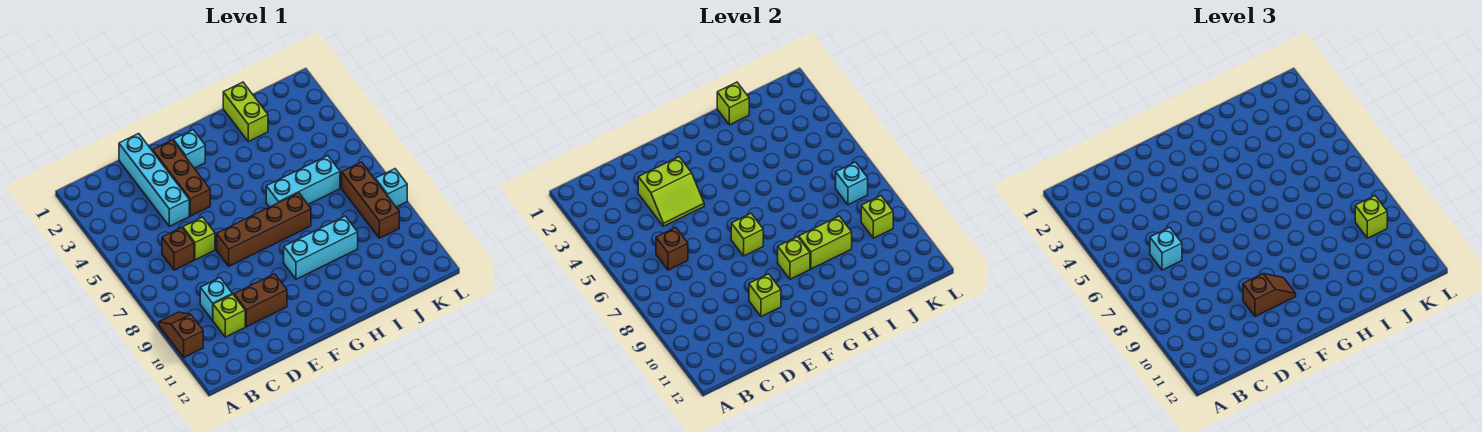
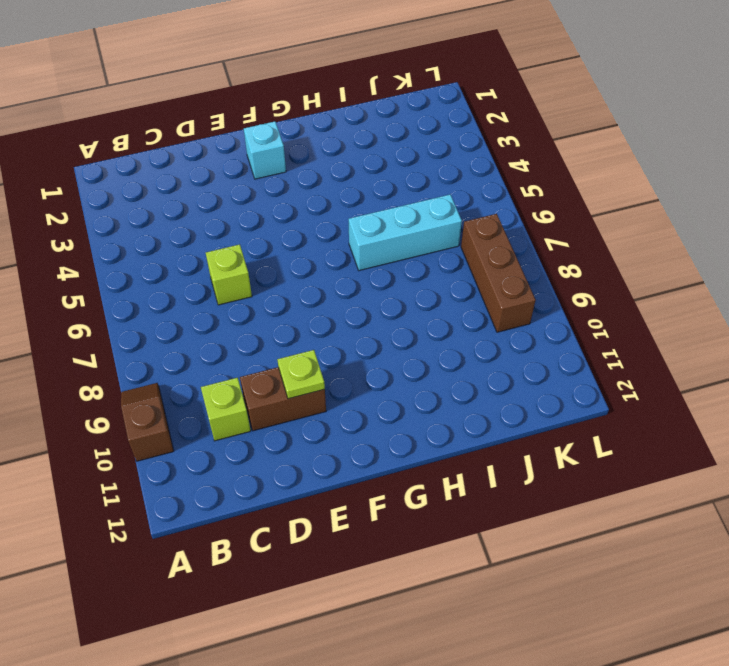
lime 1x1 plate [277,350,325,399] -> lime 1x1 brick [749,274,781,317]
none -> brown 1x1 brick [162,227,194,270]
none -> cyan 1x1 brick [200,278,232,320]
none -> cyan 1x4 brick [119,133,189,226]

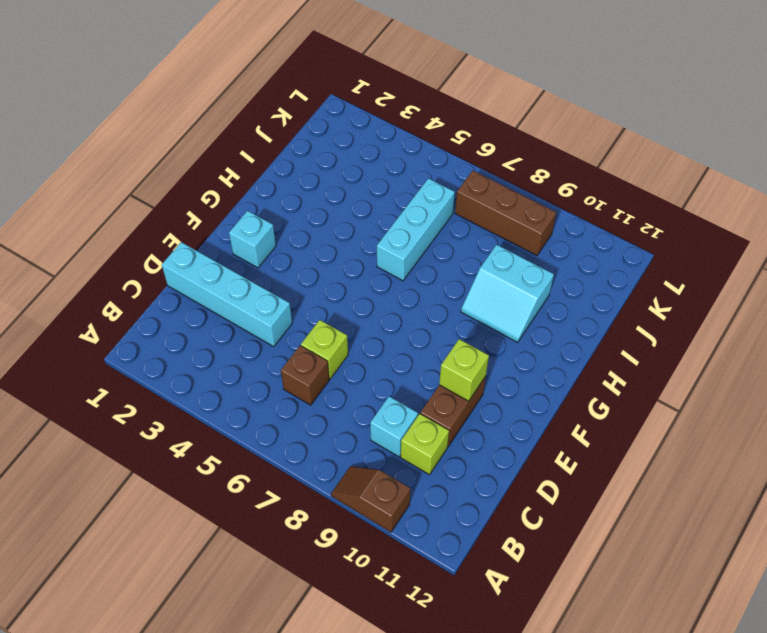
cyan 2x2 slope [461,245,554,342] -> cyan 1x3 brick [284,216,358,279]
none -> brown 1x3 brick [153,140,210,216]
none -> brown 1x4 brick [217,193,311,266]
none -> lime 1x2 brick [223,82,268,141]

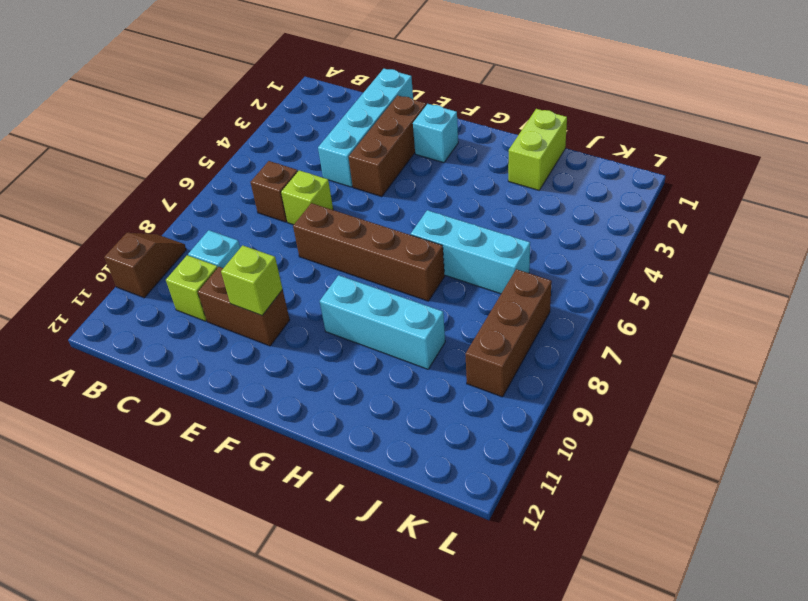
none -> cyan 1x1 brick [375,169,407,207]
none -> brown 1x1 brick [656,227,688,270]
none -> lime 2x2 slope [638,157,704,226]

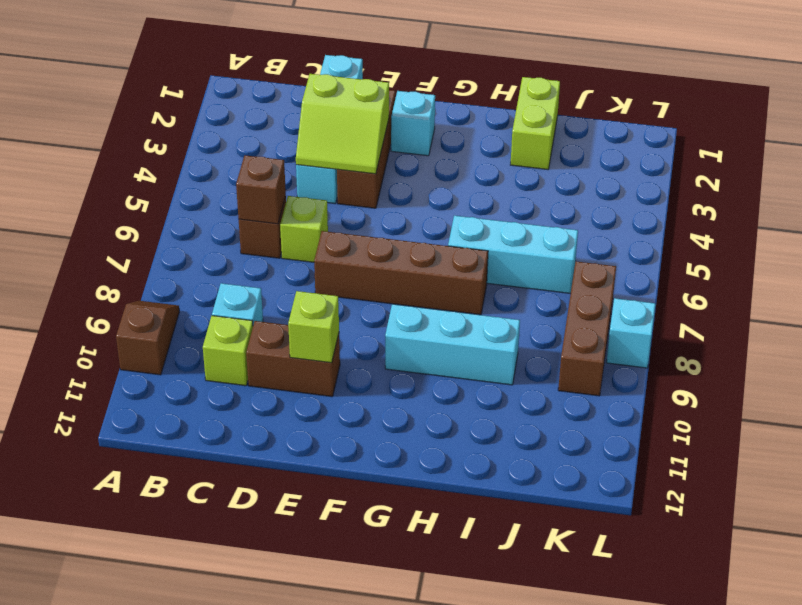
none -> lime 1x1 brick [731,214,763,256]
none -> lime 1x1 brick [778,237,810,279]
none -> lime 1x2 brick [799,216,852,269]

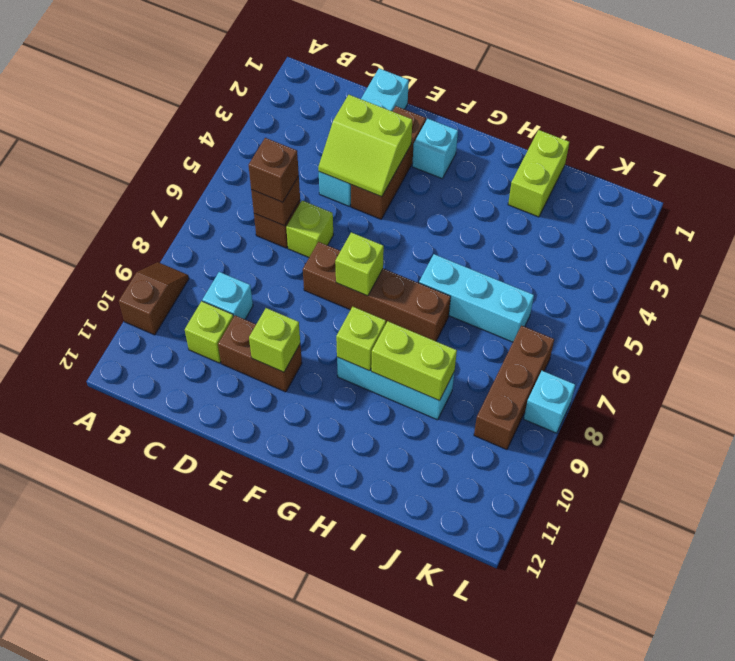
brown 1x1 brick [249,138,299,202] -> cyan 1x1 brick [1150,227,1182,270]
none -> lime 1x1 brick [717,82,749,125]
none -> cyan 1x1 brick [836,162,868,205]
none -> lime 1x1 brick [861,196,893,238]

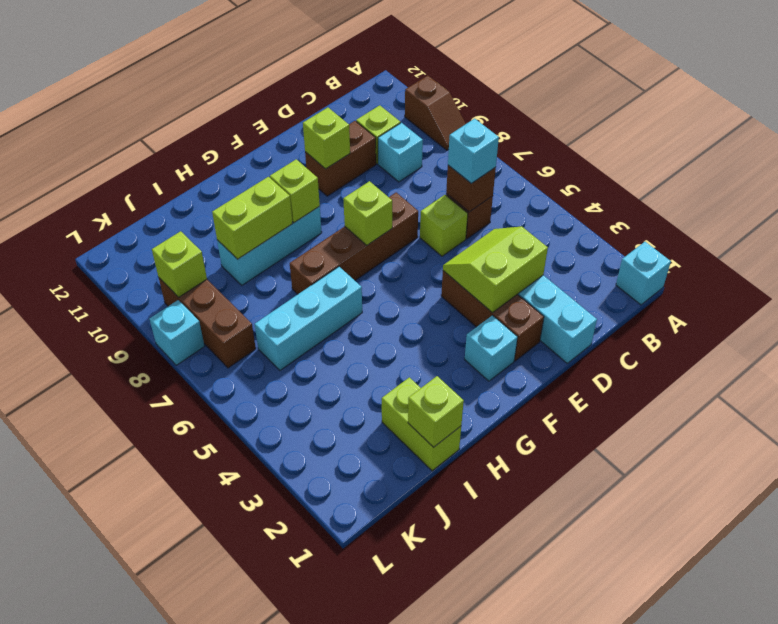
cyan 1x1 brick [616,242,671,305] -> cyan 1x1 brick moved to [836,162,868,205]
none -> brown 1x2 slope [1243,274,1296,317]
none -> lime 1x1 brick [1355,196,1387,238]

